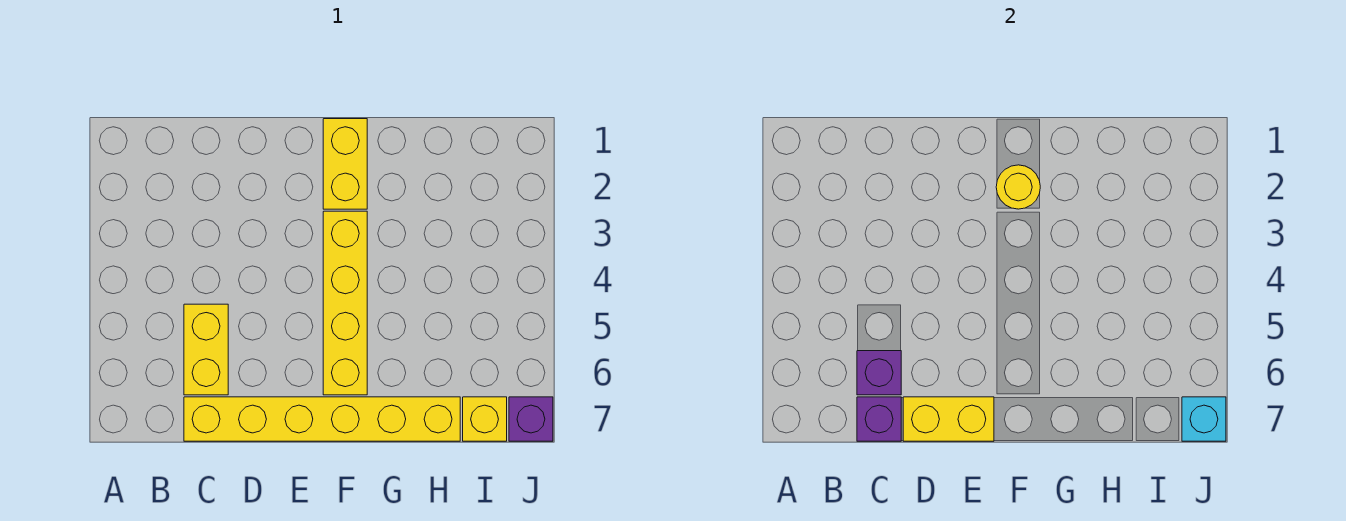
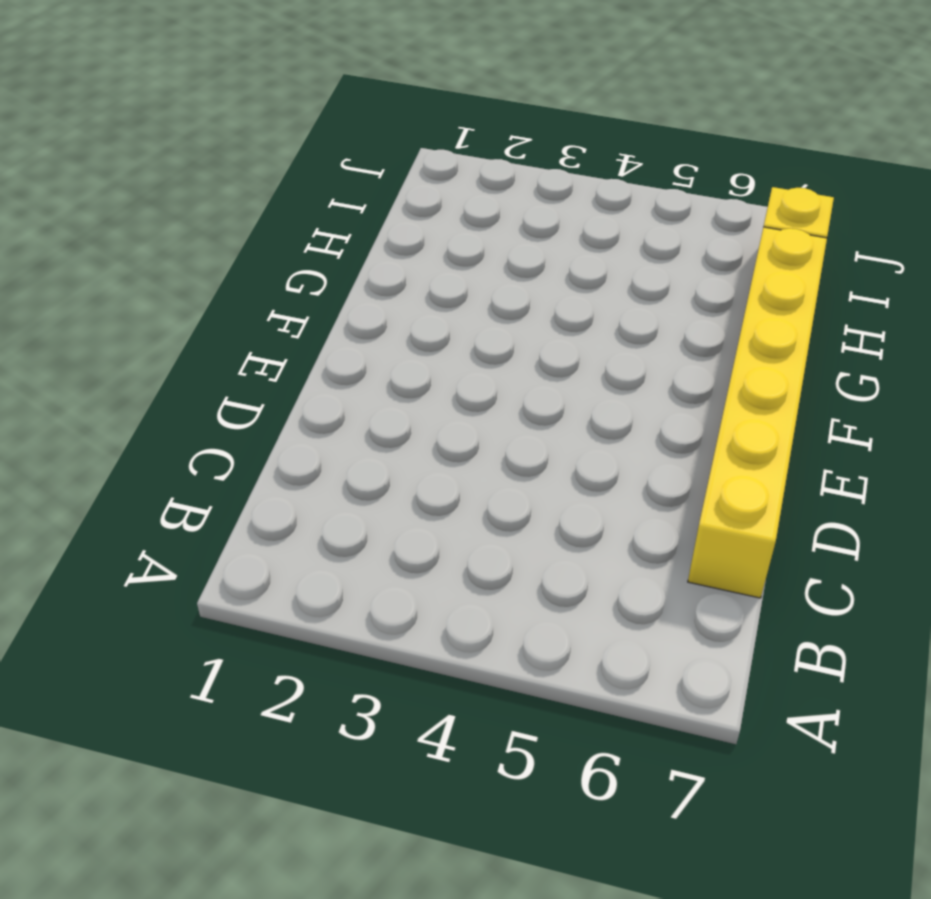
none -> yellow 1x2 brick [184,304,228,395]
none -> yellow 1x2 brick [323,119,367,209]

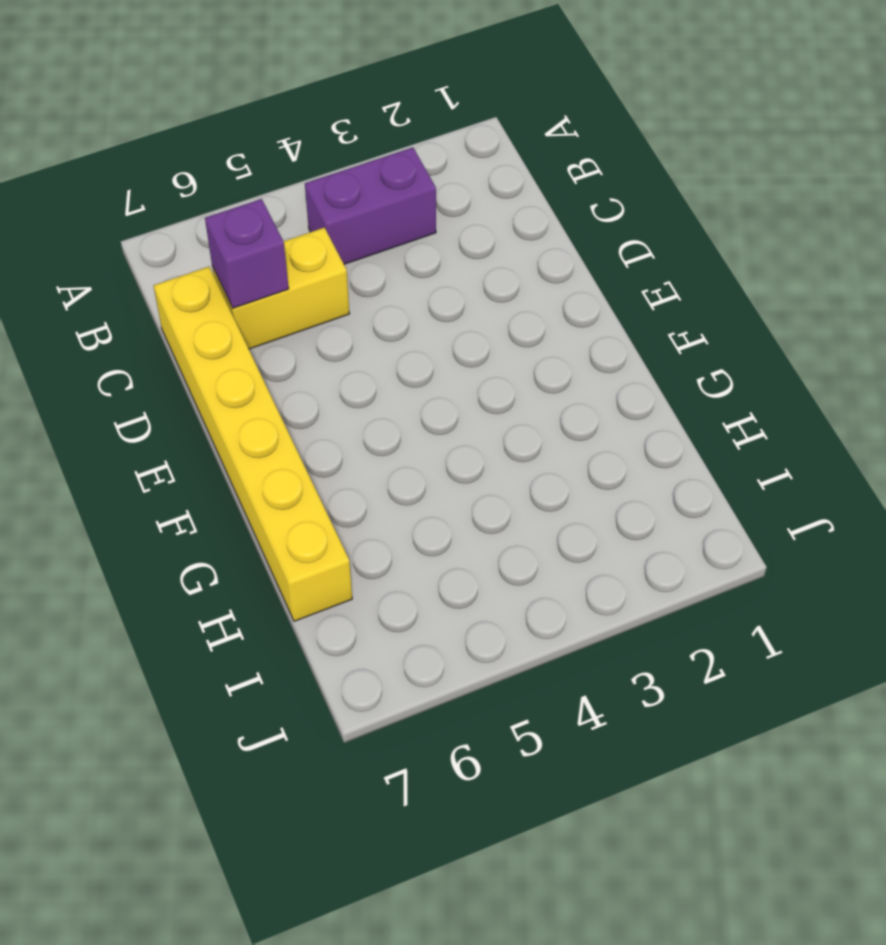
purple 1x2 brick [305,147,436,264] -> none
none -> yellow 1x2 brick [323,119,367,209]
none -> yellow 1x4 brick [323,211,367,395]

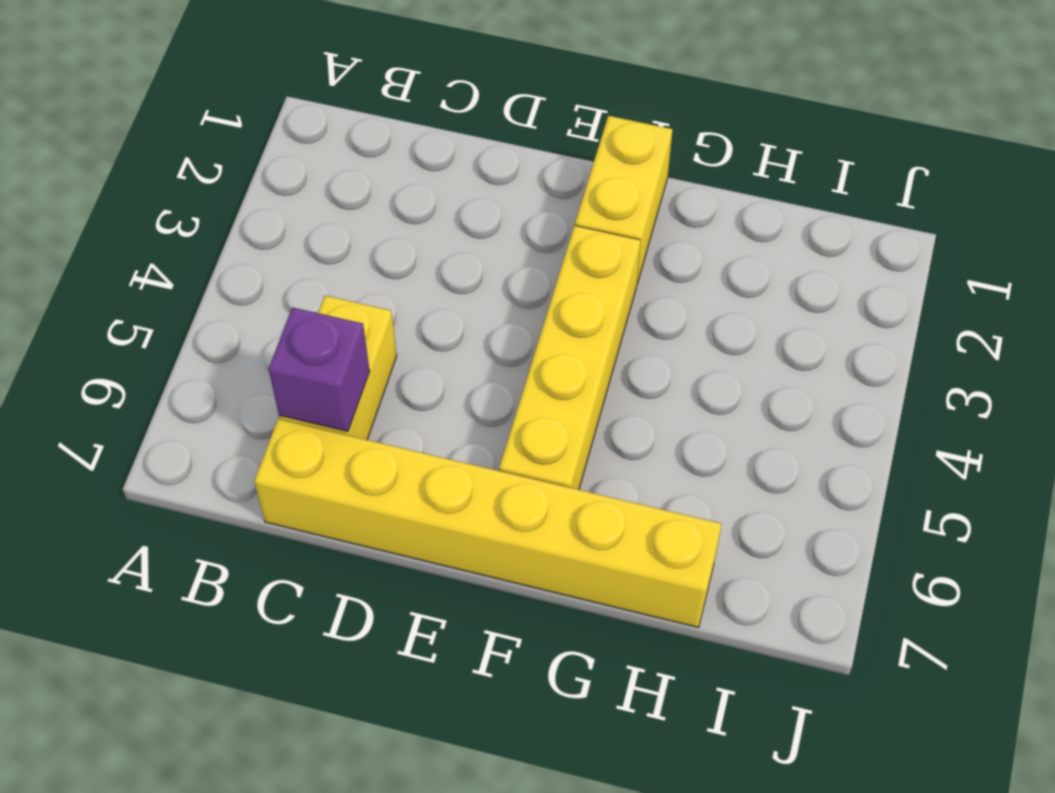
none -> yellow 1x1 brick [463,397,507,441]
none -> purple 1x1 brick [509,397,553,441]

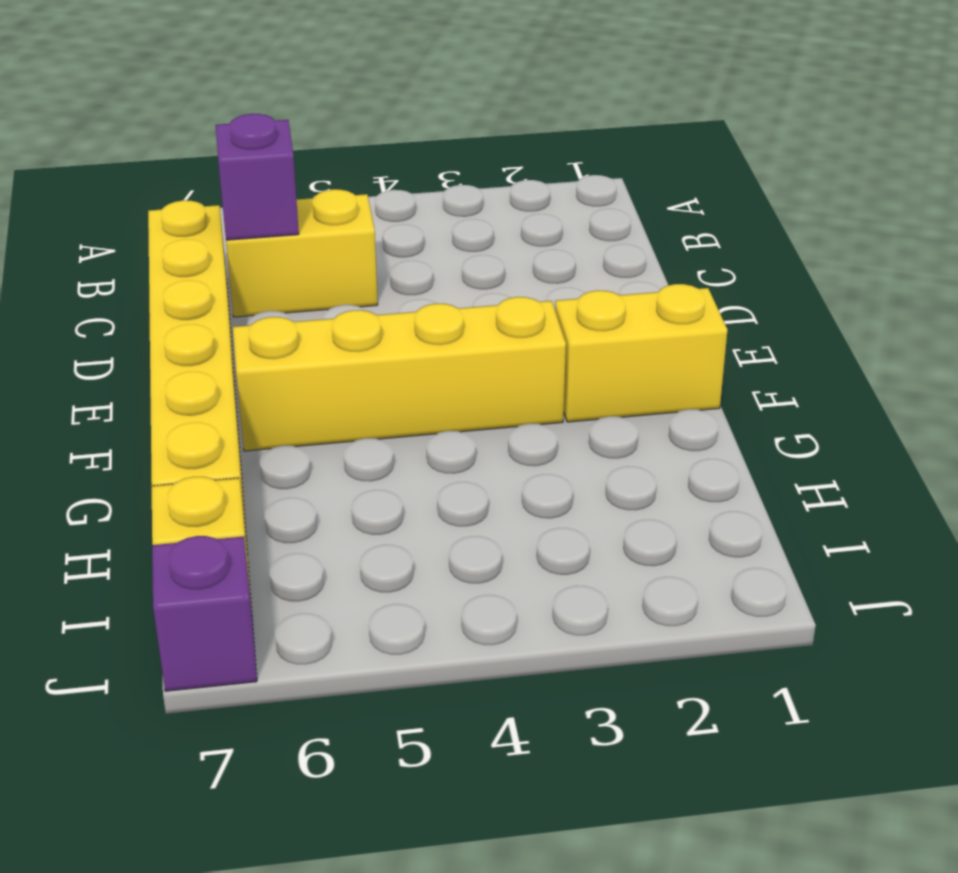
none -> purple 1x1 brick [857,397,901,441]
none -> yellow 1x2 brick [903,397,994,441]

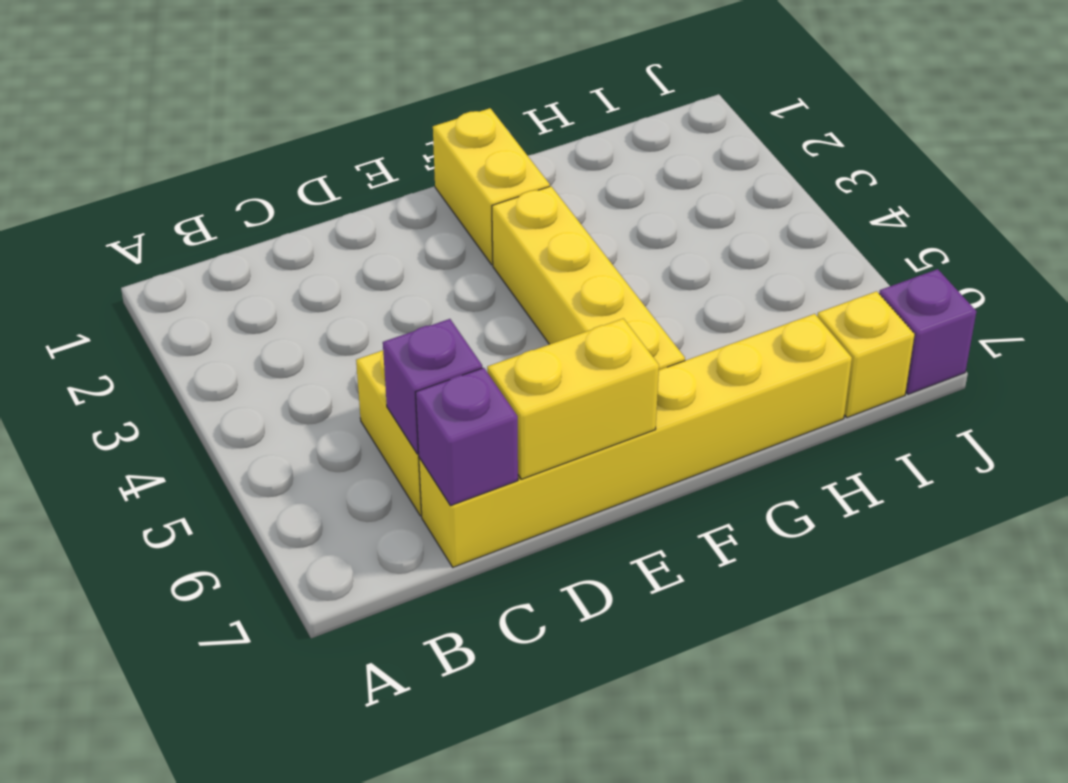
none -> yellow 1x1 round brick [996,165,1040,209]
none -> cyan 1x1 brick [1182,397,1226,441]

